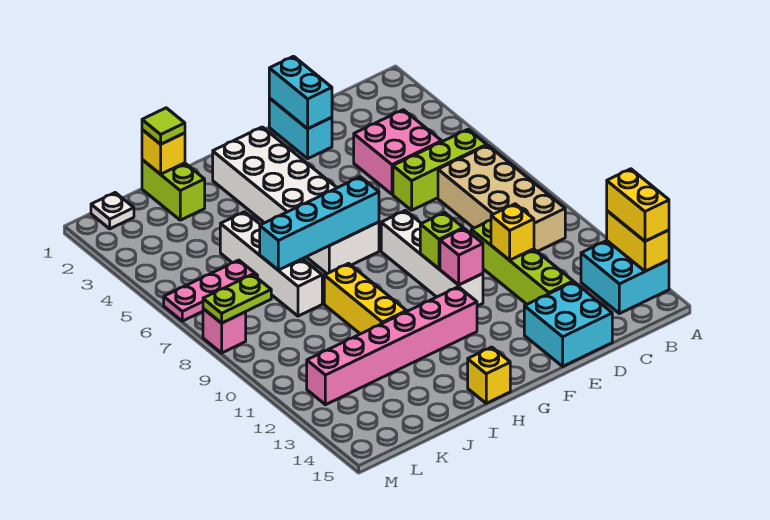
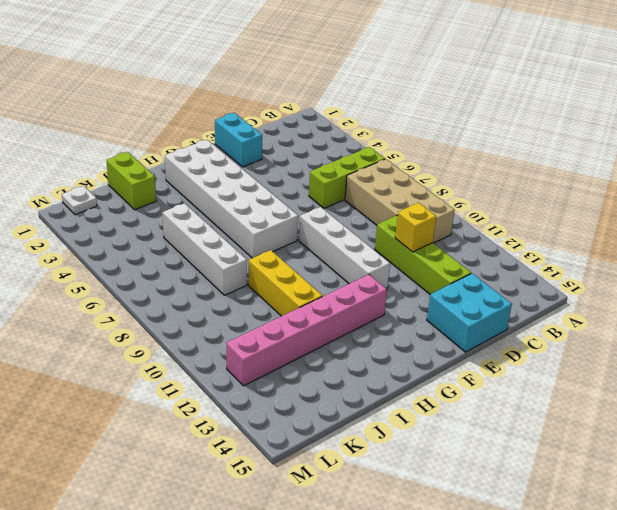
none -> cyan 2x2 brick [581,241,669,314]
none -> pink 2x2 brick [354,110,442,194]
none -> yellow 1x1 brick [468,347,510,403]

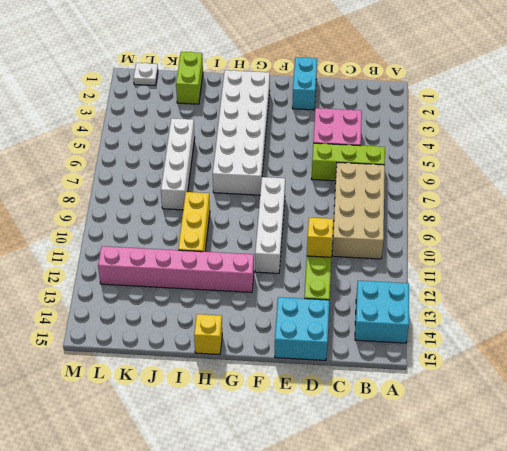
none -> pink 1x3 plate [164,260,258,321]
none -> pink 1x1 brick [203,309,246,353]
none -> yellow 1x2 brick [607,211,669,271]

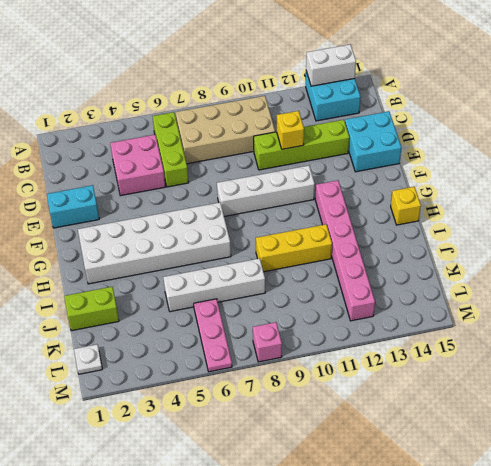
white 1x2 brick [306,45,356,86] -> yellow 1x2 brick [607,211,669,271]
none -> cyan 1x2 brick [269,56,332,129]
none -> lime 1x1 brick [420,212,463,269]
none -> pink 1x1 brick [440,229,483,285]

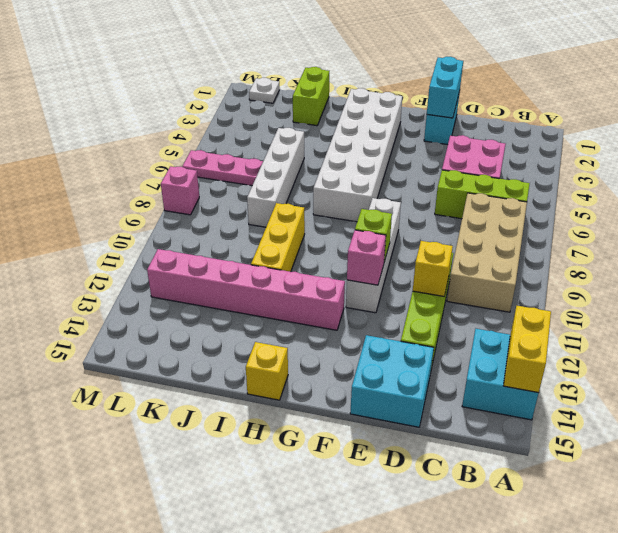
none -> cyan 1x4 brick [260,177,379,270]
none -> yellow 1x1 brick [142,130,185,174]
none -> lime 1x2 plate [203,274,271,323]

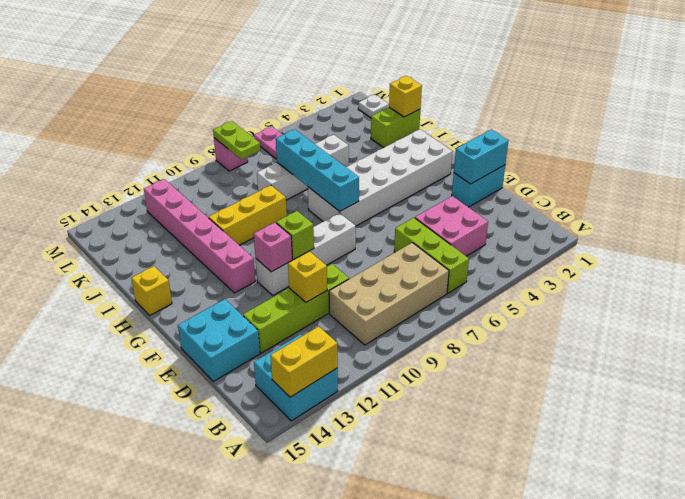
none -> yellow 1x2 brick [607,169,669,241]
none -> lime 1x1 tile [142,108,185,144]

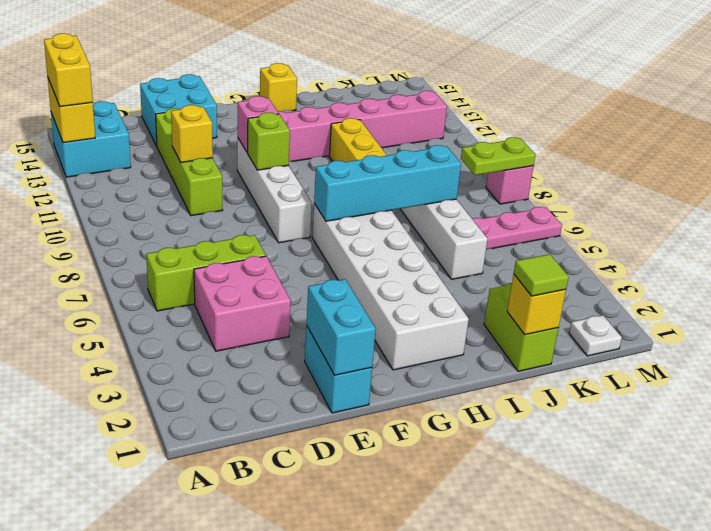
none -> tan 2x4 brick [438,145,565,252]

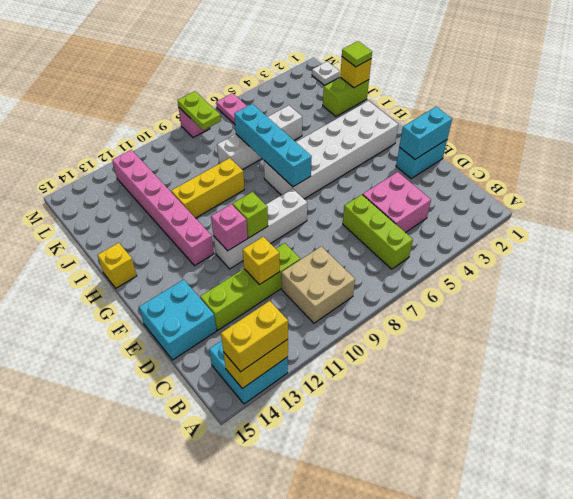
tan 2x2 brick [281,246,355,323] -> tan 2x4 brick [438,145,565,252]

